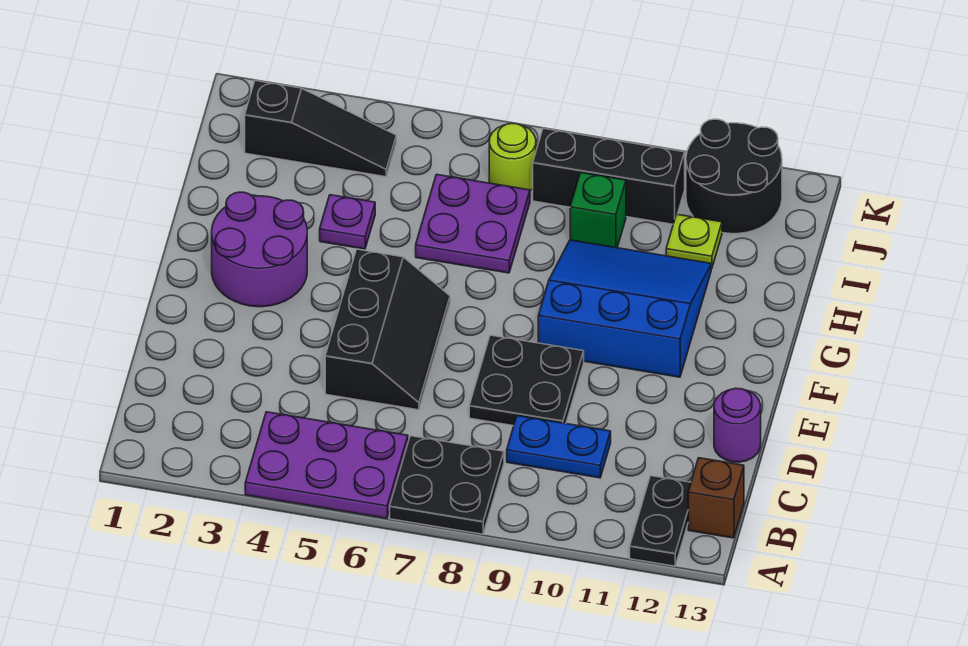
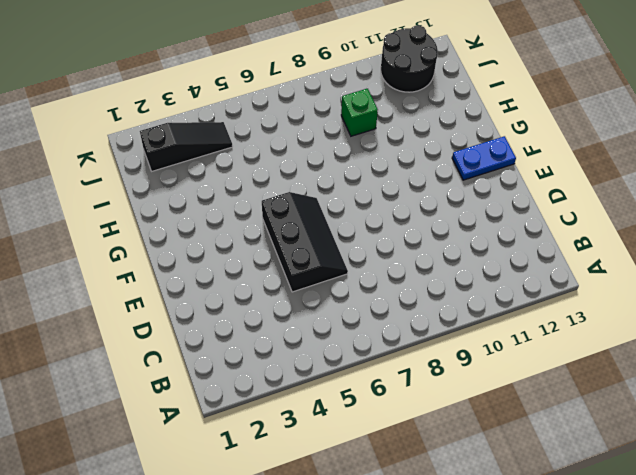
blue 1x2 plate [452,136,516,180] -> blue 1x2 plate moved to [507,416,611,478]
none -> purple 2x3 plate [245,412,408,518]
none -> black 2x2 plate [390,436,504,534]
none -> black 1x2 plate [630,476,691,566]

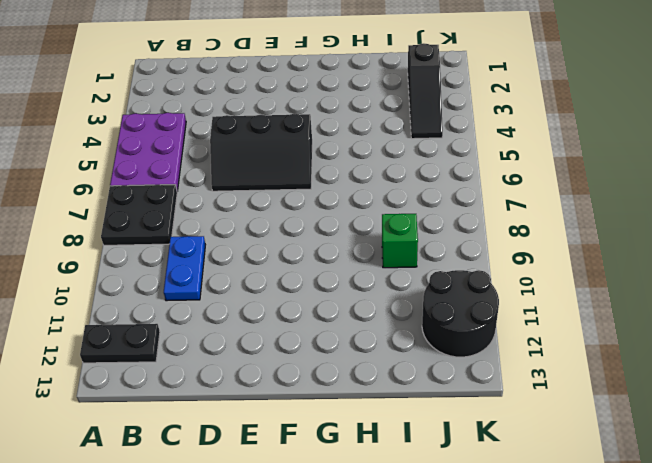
none -> brown 1x1 brick [688,458,744,538]
none -> black 2x2 plate [469,335,584,426]
none -> purple 1x1 round brick [714,388,761,462]

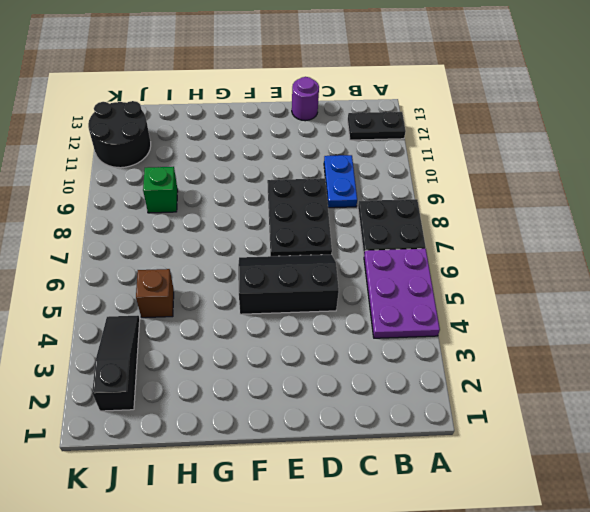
black 2x3 plate [267,178,332,256] -> black 2x2 plate [469,335,584,426]
brown 1x1 brick [136,269,174,318] -> brown 1x1 brick moved to [688,458,744,538]
none -> purple 2x2 round brick [212,192,307,307]
none -> blue 3x3 slope [538,240,711,377]
none -> purple 1x1 plate [320,195,375,249]

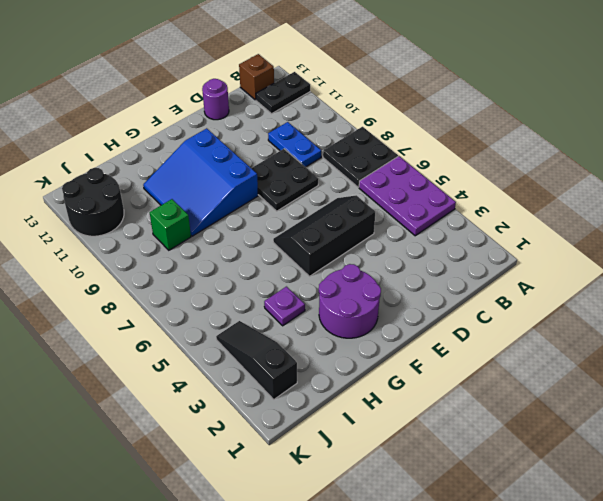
none -> purple 2x2 plate [416,174,530,273]
none -> lime 1x1 plate [666,214,722,269]
none -> lime 1x1 round brick [489,123,536,191]

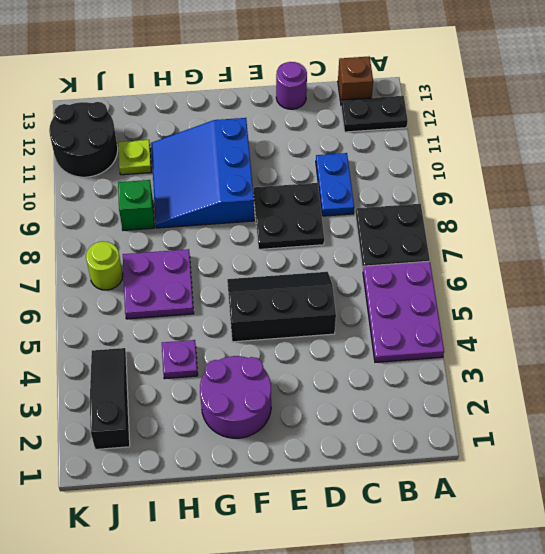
none -> black 1x3 brick [533,128,685,224]

